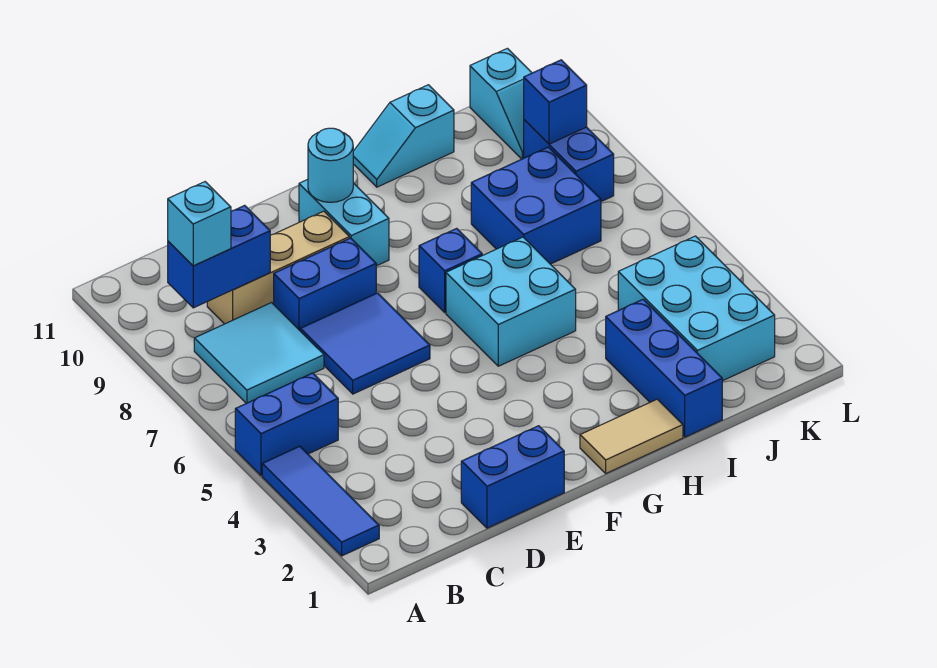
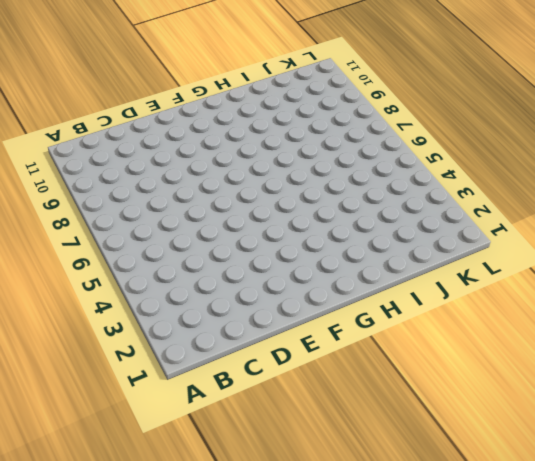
none -> blue 1x3 tile [262,446,379,556]
none -> blue 1x2 brick [235,373,338,475]
none -> cyan 2x2 tile [194,303,324,403]

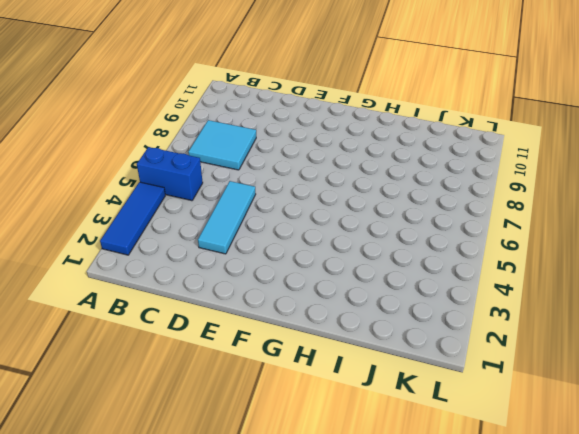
cyan 1x3 tile [198,181,256,254] -> none
none -> tan 1x3 brick [207,211,349,324]
none -> blue 1x2 brick [461,426,564,528]
none -> blue 2x2 tile [300,293,430,394]

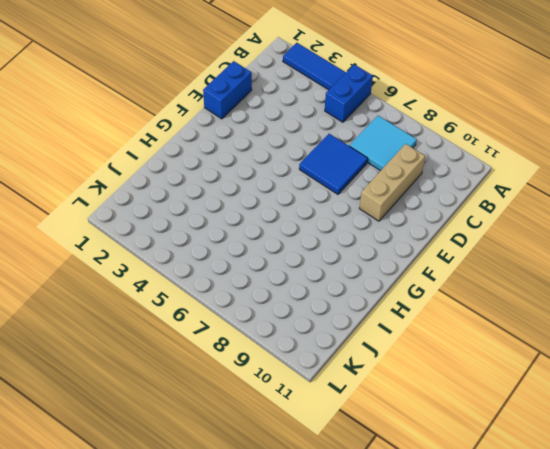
none -> blue 1x2 brick [274,238,376,330]
none -> cyan 1x2 brick [299,179,389,266]
none -> tan 1x2 tile [580,399,683,473]

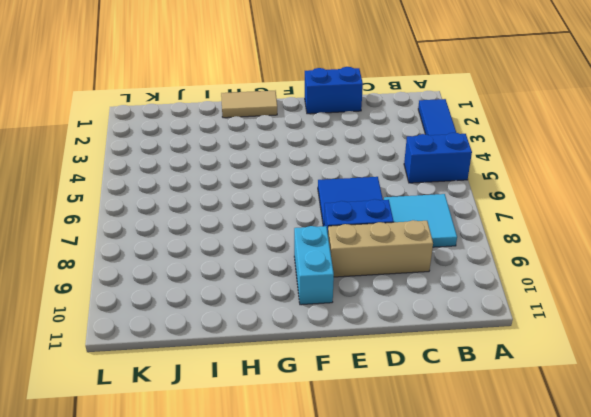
none -> cyan 2x2 brick [446,237,576,366]
none -> blue 1x1 brick [419,228,482,312]
none -> cyan 1x2 slope [353,85,454,187]

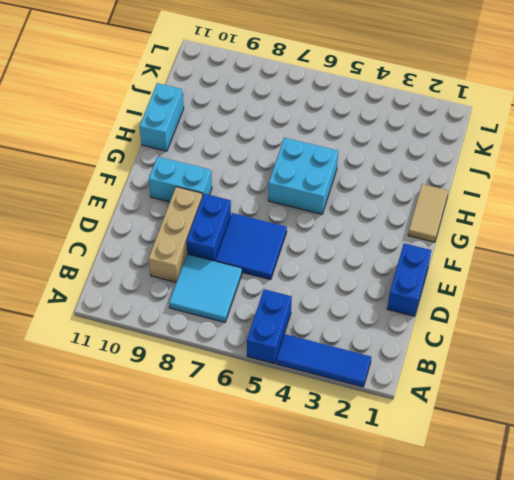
cyan 1x2 brick [140,83,184,151] -> cyan 1x2 slope [353,85,454,187]
none -> blue 1x1 brick [419,228,482,312]
none -> blue 1x3 brick [606,299,722,437]
none -> blue 2x2 brick [471,147,601,264]

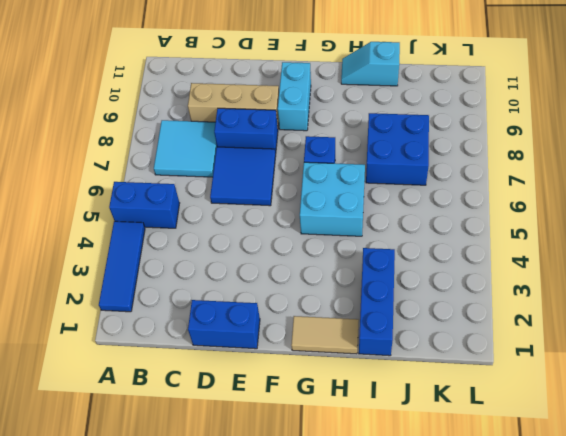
none -> cyan 2x3 brick [618,236,775,381]
none -> blue 1x2 brick [524,120,614,202]
none -> cyan 1x2 slope [470,48,532,159]

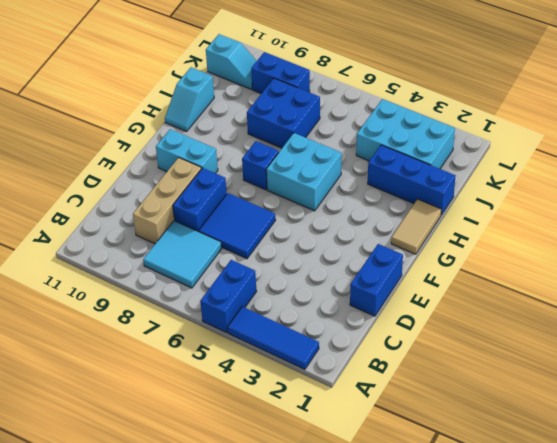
none -> blue 1x2 brick [168,205,270,308]
none -> cyan 1x1 round brick [308,128,353,202]
none -> blue 1x1 brick [524,60,587,144]

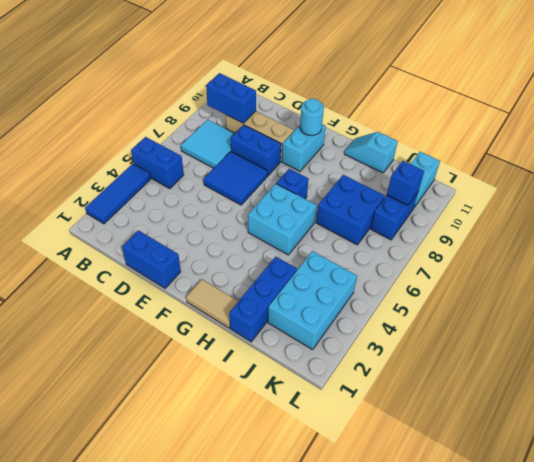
none -> cyan 1x1 brick [168,182,231,266]

